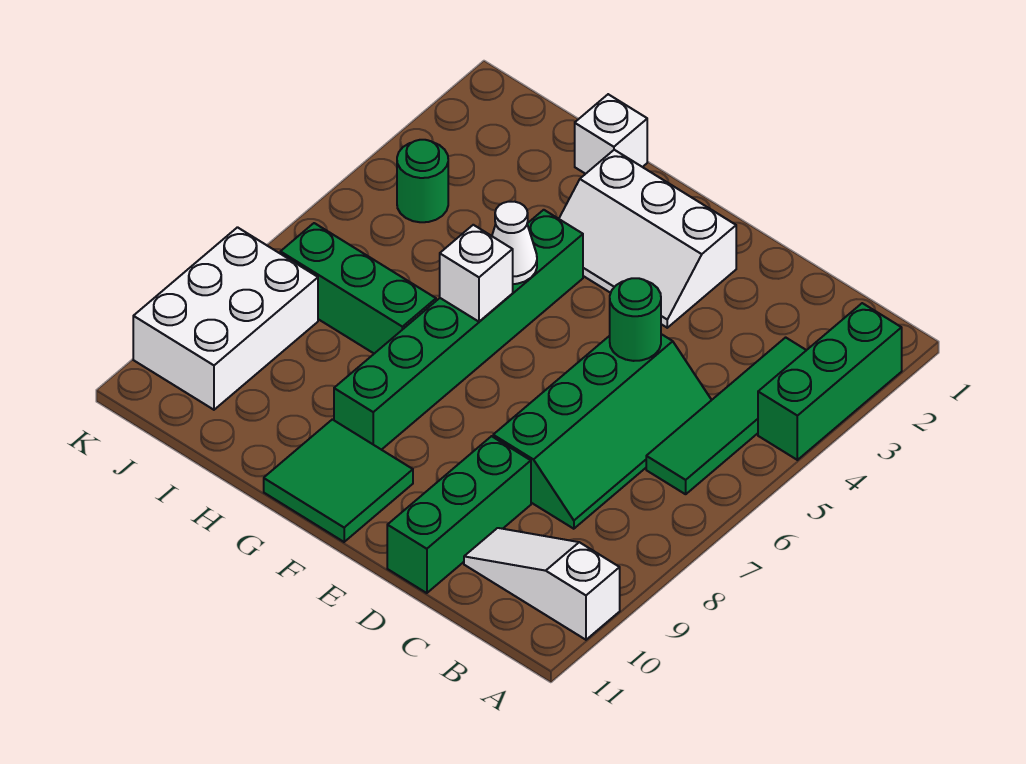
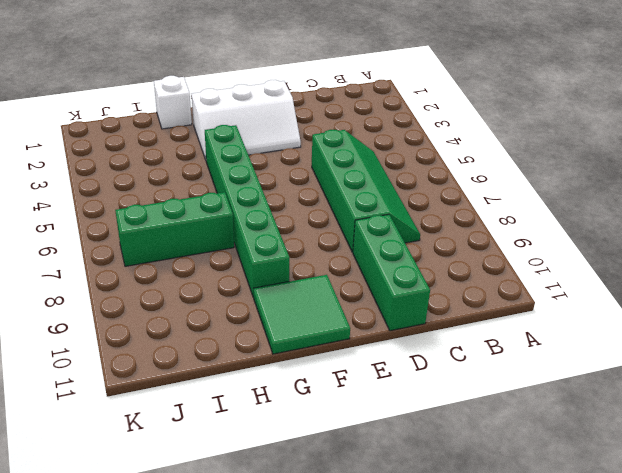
none -> green 1x3 brick [758,303,902,460]
none -> white 1x3 slope [464,528,620,640]
none -> green 1x4 tile [646,337,806,494]

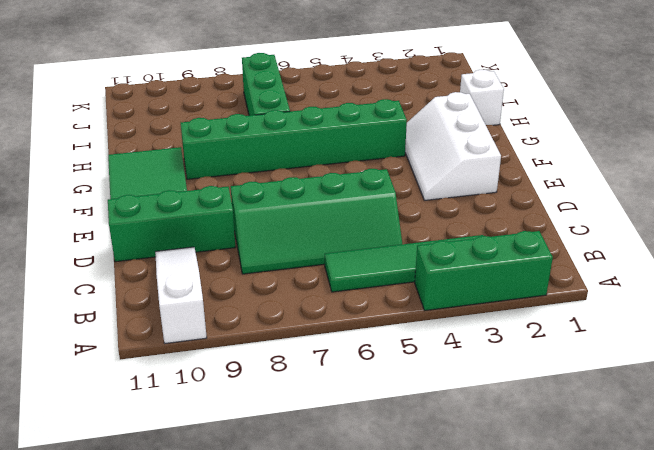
none -> green 1x1 round brick [397,140,448,222]
none -> white 2x3 brick [133,227,318,410]
none -> green 1x1 round brick [610,278,661,361]

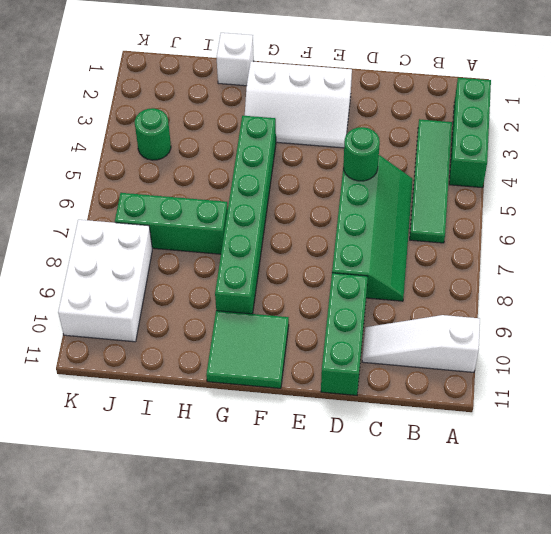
none -> white 1x1 cone [492,202,537,284]
none -> white 1x1 brick [440,225,513,322]

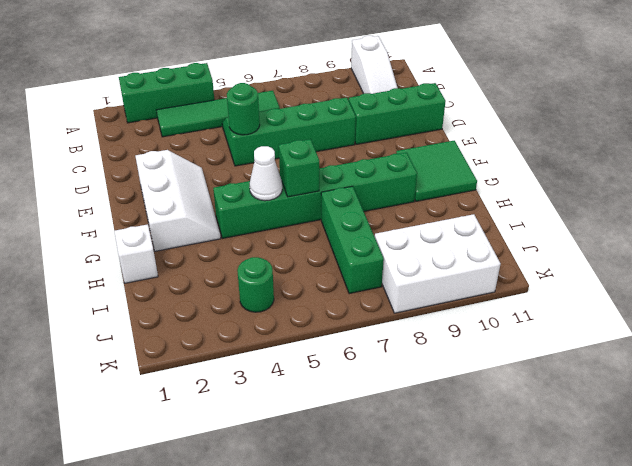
green 1x1 brick [279,139,319,197] -> white 1x1 brick [440,225,513,322]

